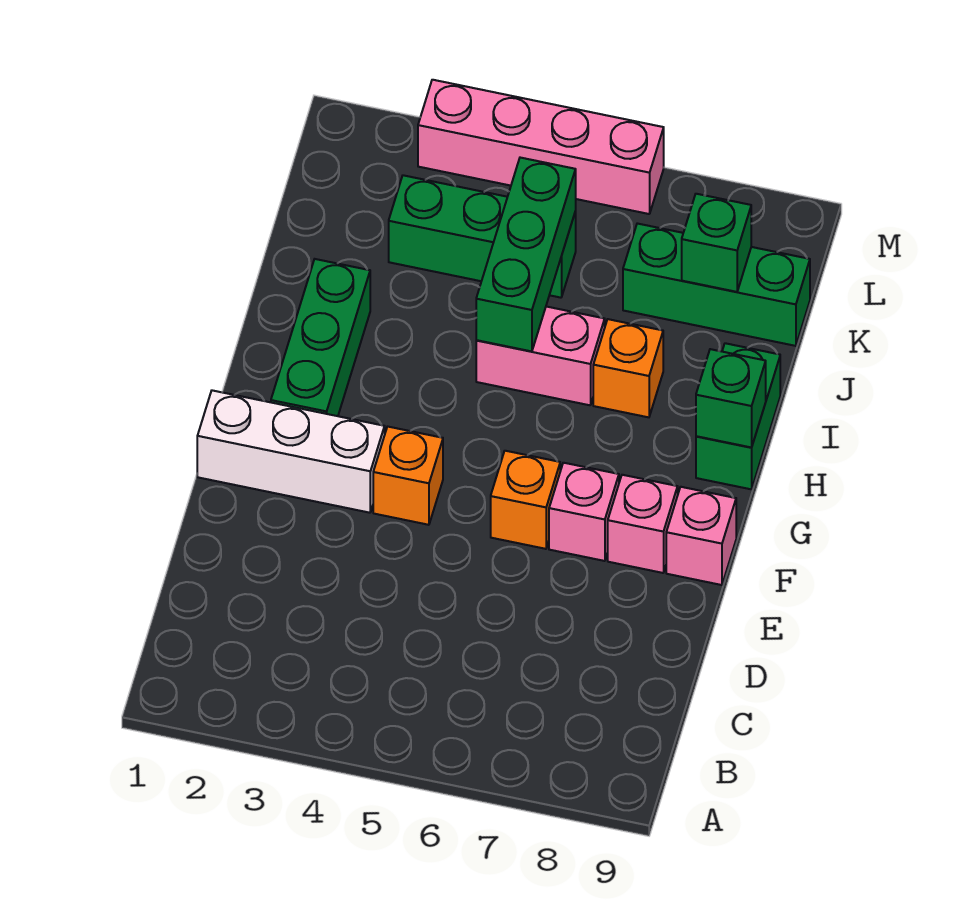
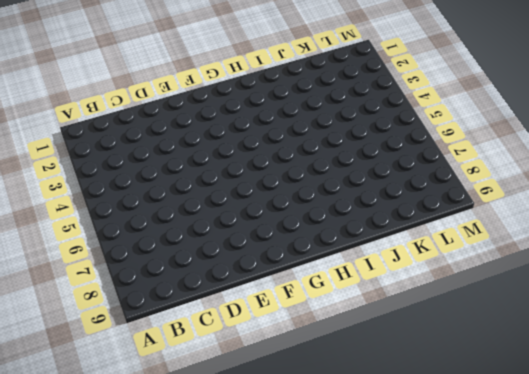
none -> white 1x3 brick [197,390,385,513]
none -> orange 1x1 brick [373,427,443,525]
none -> orange 1x1 brick [491,451,560,549]

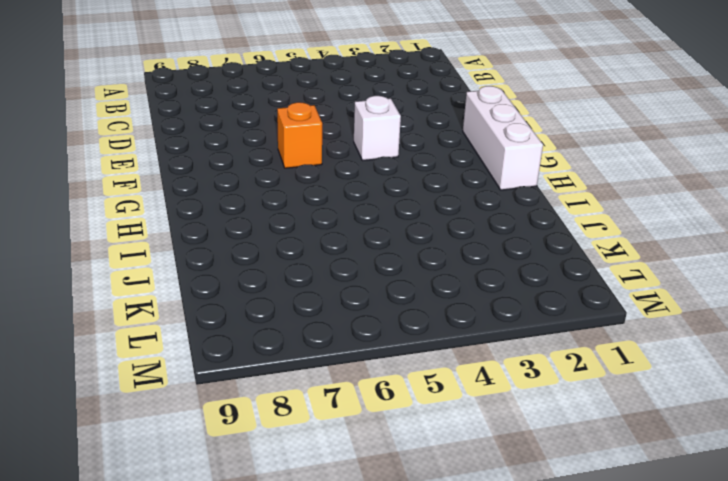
white 1x3 brick [463,86,543,190] -> white 1x3 brick turned to [197,390,385,513]
white 1x1 brick [354,96,401,161] -> orange 1x1 brick [373,427,443,525]
none -> pink 1x1 brick [549,463,619,561]
none -> pink 1x1 brick [608,475,678,573]
none -> pink 1x1 brick [666,487,736,585]

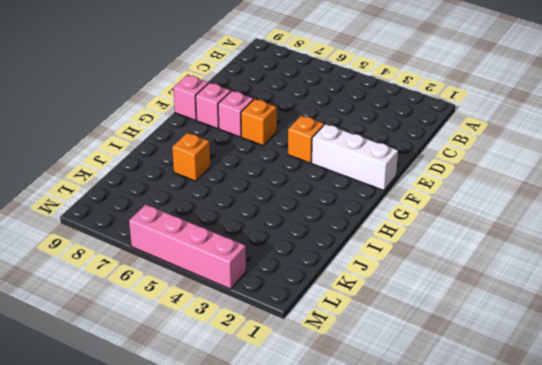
none -> green 1x3 brick [271,259,370,416]
none -> green 1x2 brick [696,343,780,489]
none -> pink 1x2 brick [476,307,605,405]

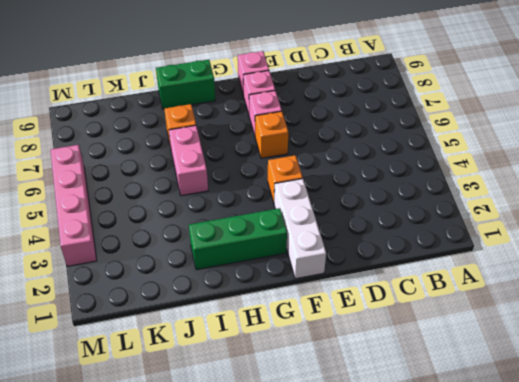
none -> green 1x3 brick [389,175,576,298]
none -> green 1x3 brick [623,223,810,346]
none -> green 1x1 brick [696,349,766,447]

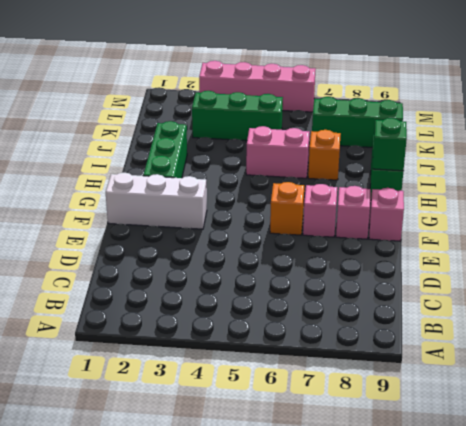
none -> orange 1x1 brick [373,427,443,525]
none -> green 1x3 brick [476,158,576,351]
none -> green 1x1 brick [682,194,751,292]

